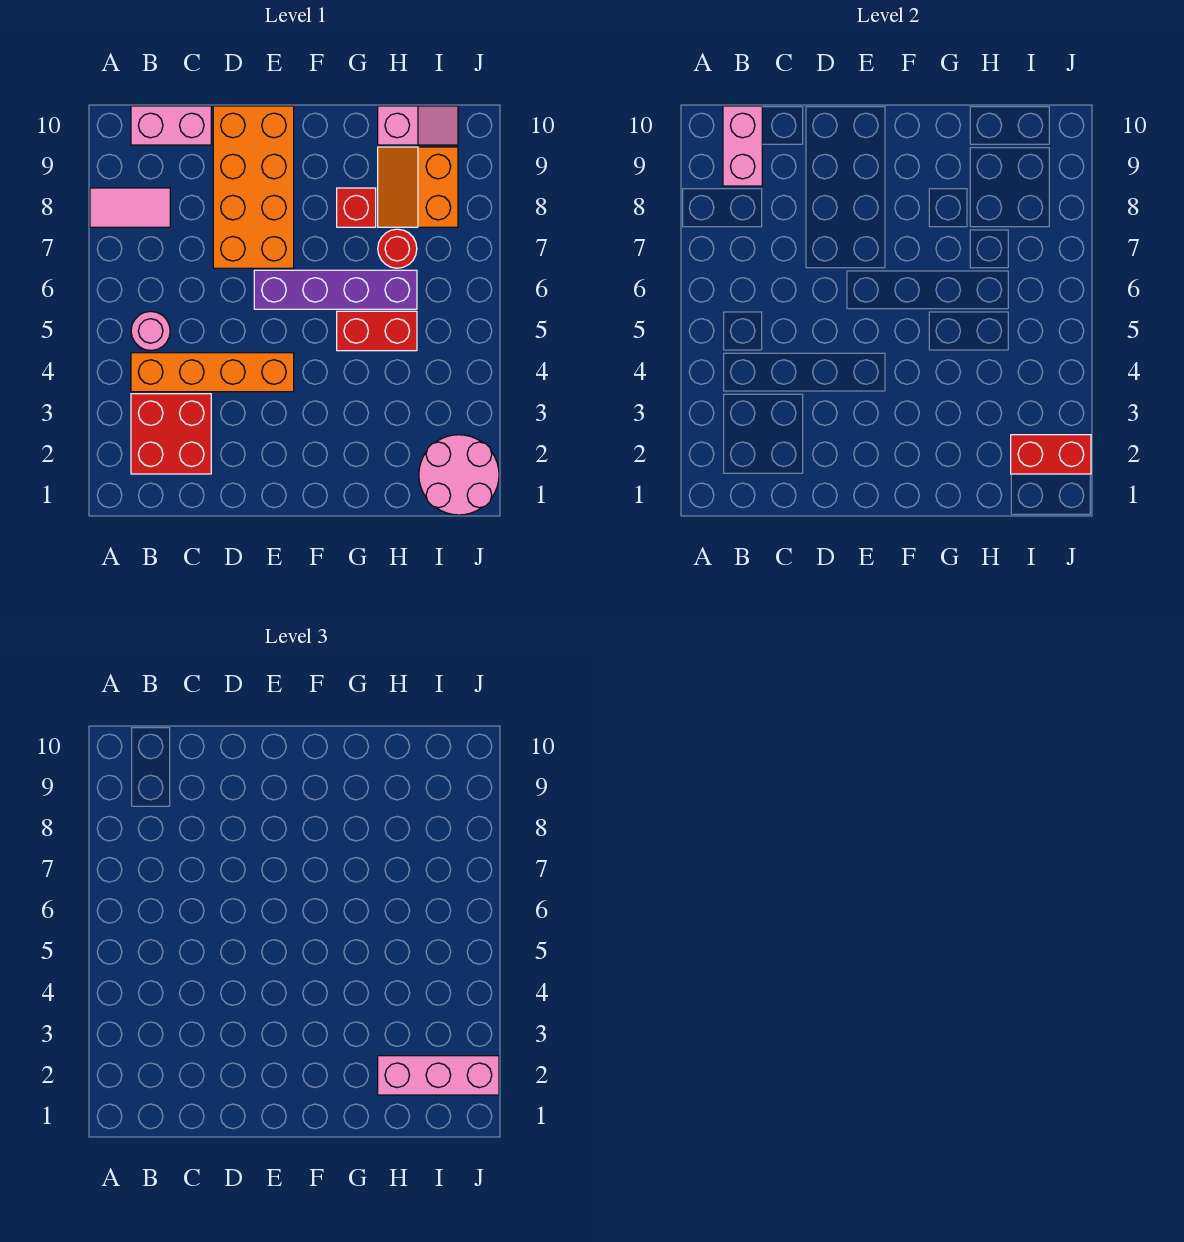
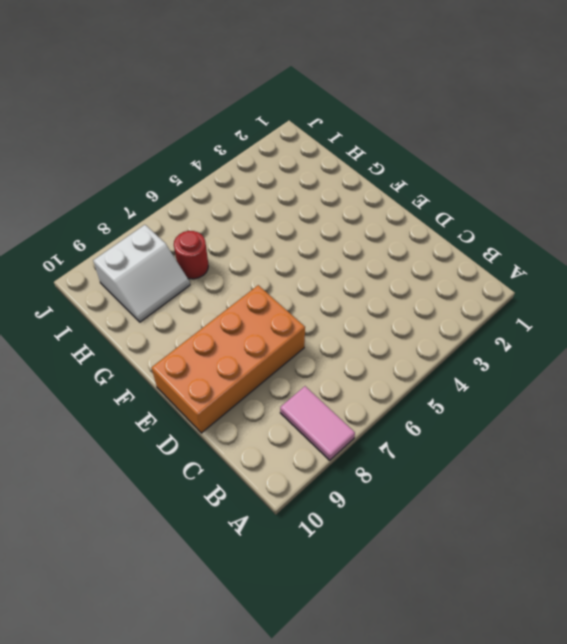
white 2x2 slope [93,225,190,322] -> orange 2x2 slope [378,147,458,227]
none -> red 2x2 brick [131,394,211,474]
none -> orange 1x4 brick [131,353,294,392]
none -> pink 1x1 round brick [131,311,170,351]

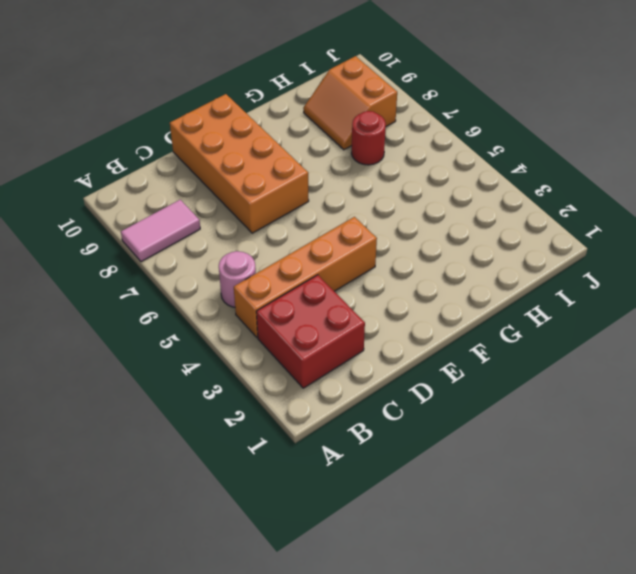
none -> pink 1x2 brick [131,106,211,145]
none -> purple 1x4 brick [254,270,417,309]
none -> red 1x2 brick [337,311,417,351]

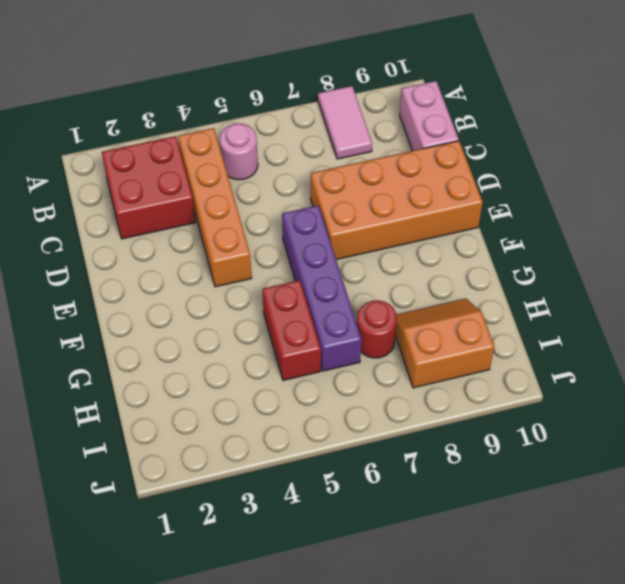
none -> red 1x1 brick [337,188,376,227]
none -> pink 1x2 slope [378,106,458,145]
none -> pink 2x2 round brick [419,435,499,515]

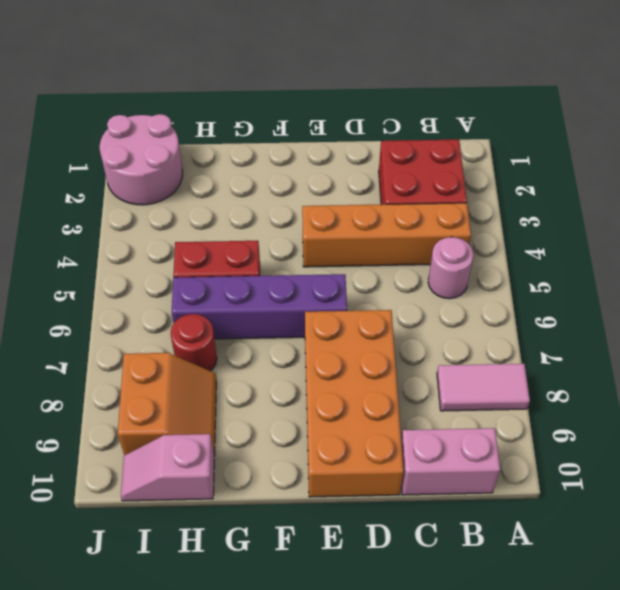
none -> red 1x1 brick [337,188,376,227]
none -> pink 1x2 brick [723,106,762,186]
none -> red 1x2 brick [1011,435,1091,474]

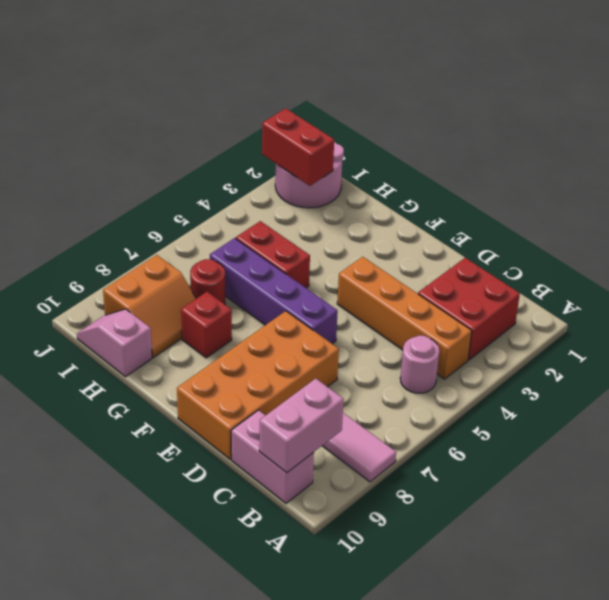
none -> pink 1x3 brick [378,1056,499,1095]

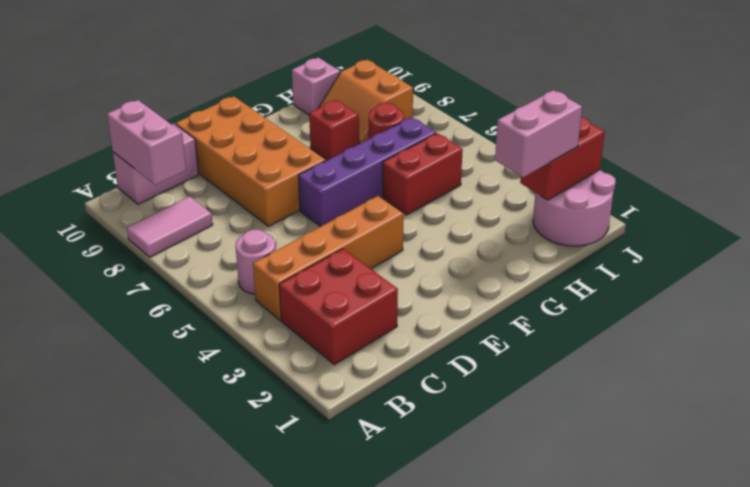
pink 1x2 brick [495,90,582,177] -> pink 1x3 brick [378,1056,499,1095]

